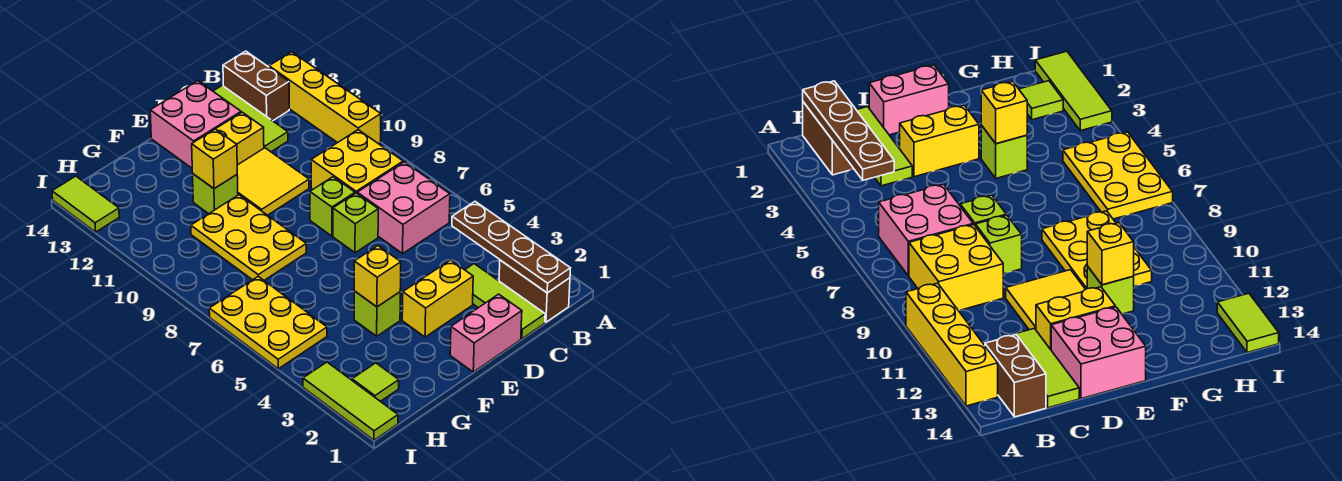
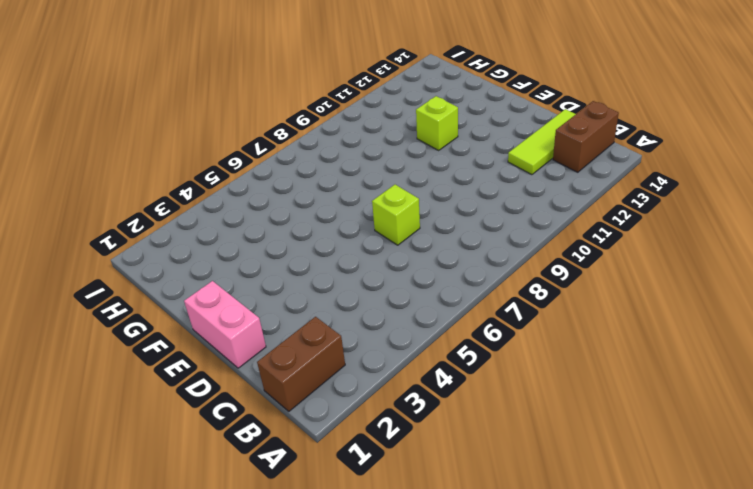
none -> yellow 1x4 brick [269,52,381,144]
none -> pink 2x2 brick [357,162,450,253]
none -> yellow 2x2 brick [311,130,403,193]

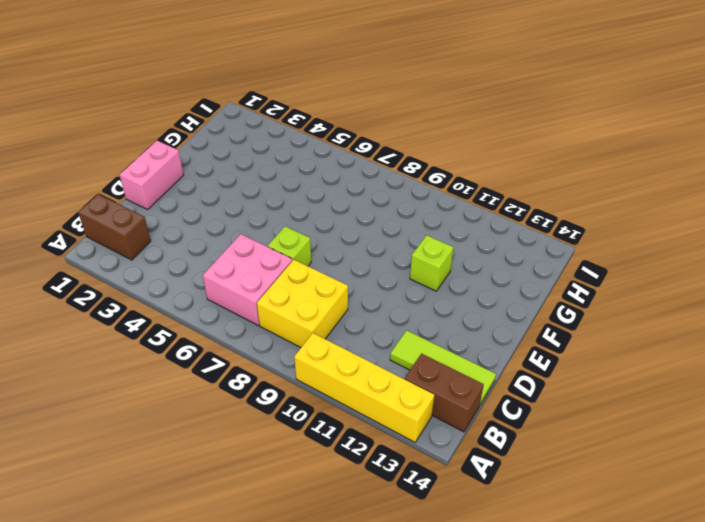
none -> lime 1x3 tile [465,264,545,339]
none -> yellow 1x2 brick [402,260,473,337]
none -> lime 1x1 brick [310,177,355,236]

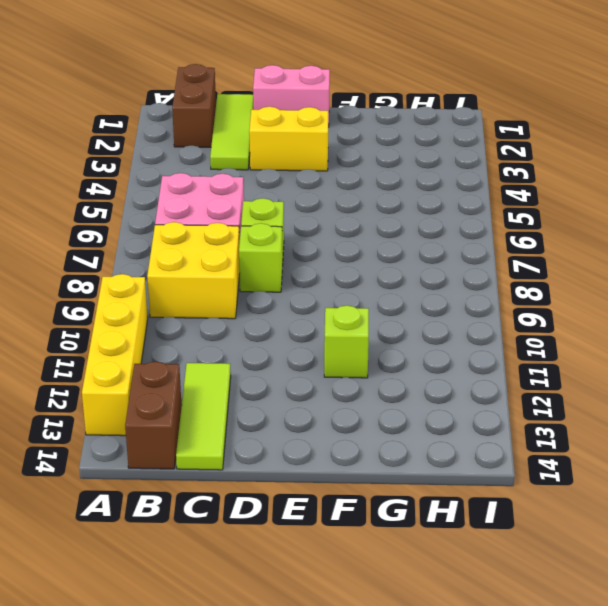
none -> yellow 2x2 tile [237,148,309,215]
none -> yellow 1x2 brick [216,112,264,165]
none -> pink 2x2 brick [150,81,241,168]

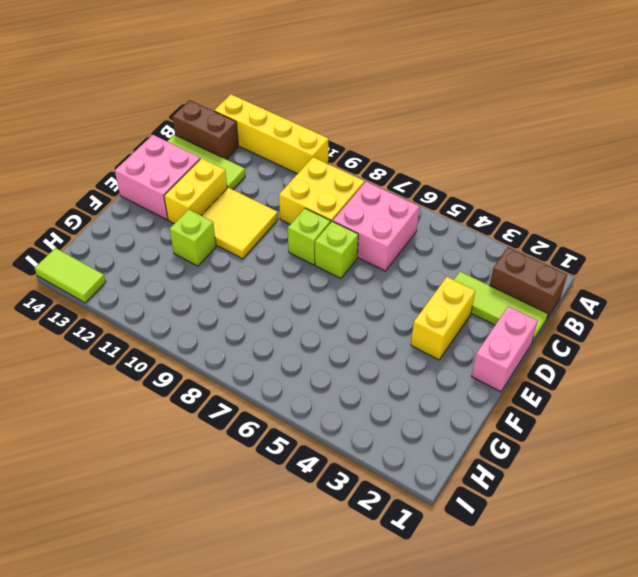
none -> lime 1x1 brick [354,291,400,336]
none -> yellow 2x3 plate [191,195,306,280]
none -> lime 1x1 tile [352,363,399,401]

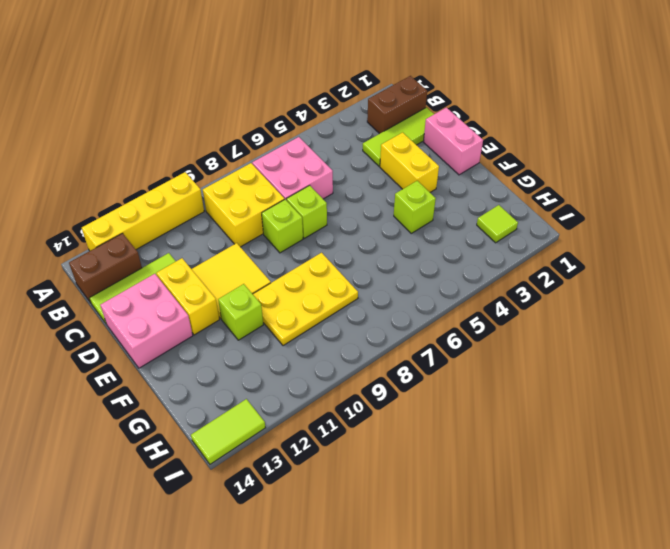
none -> yellow 2x3 plate [209,277,327,369]
none -> lime 1x3 tile [303,362,398,440]
none -> brown 1x4 plate [452,202,571,293]

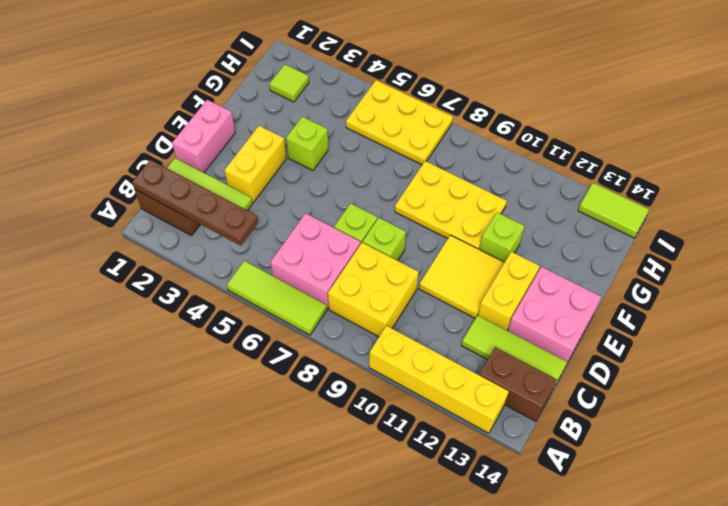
lime 1x3 tile [227,261,327,335] -> lime 1x3 tile moved to [303,362,398,440]
none -> yellow 1x1 brick [354,246,401,307]
none -> yellow 1x1 brick [192,129,237,189]

